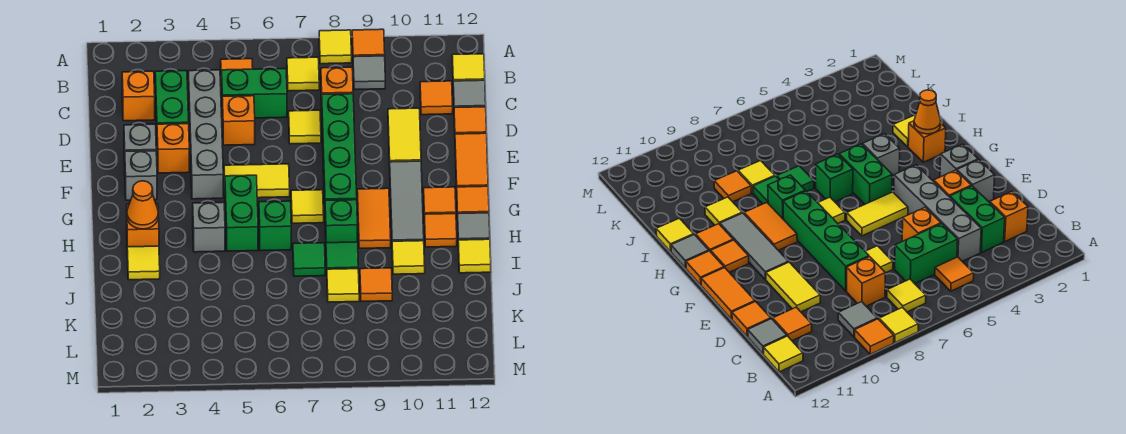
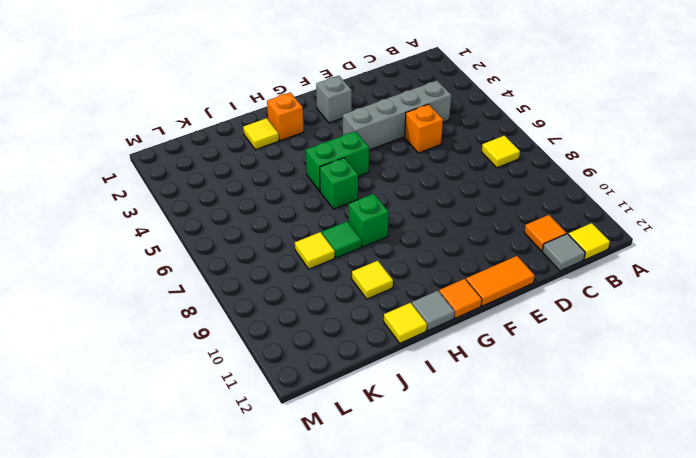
none -> yellow 1x1 tile [319,30,352,64]
none -> orange 1x1 tile [352,29,385,57]
none -> orange 1x1 tile [221,59,253,91]
none -> grey 1x1 tile [353,56,385,89]

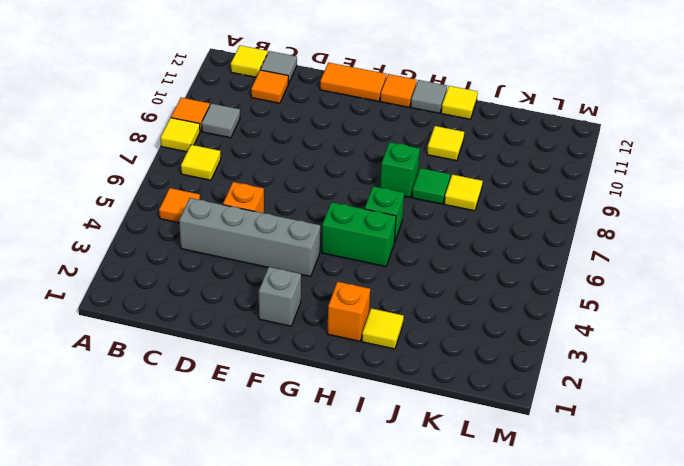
none -> orange 1x1 brick [122,71,155,121]
none -> green 1x2 brick [155,71,189,130]
none -> green 1x2 brick [221,69,287,118]
none -> orange 1x1 brick [321,67,353,110]

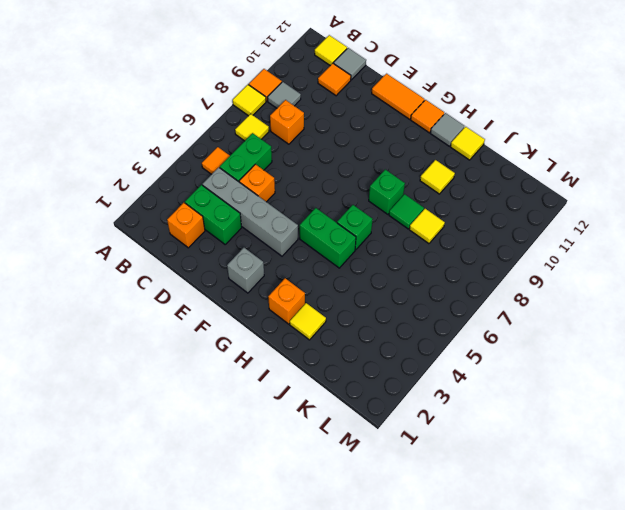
none -> yellow 1x1 tile [289,110,321,144]
none -> green 1x4 brick [322,94,357,204]
none -> yellow 1x2 tile [388,108,421,165]
none -> orange 1x1 tile [454,107,486,134]

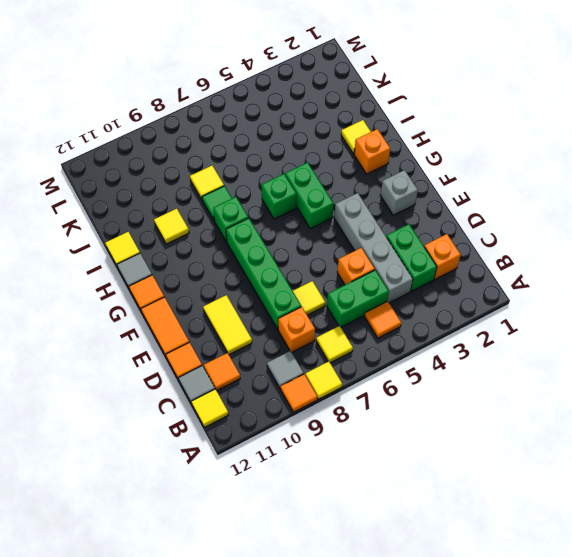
none -> grey 1x1 brick [124,124,156,165]
none -> orange 1x1 brick [157,124,189,173]
none -> yellow 1x2 tile [224,164,290,198]
none -> grey 1x3 tile [390,161,424,242]

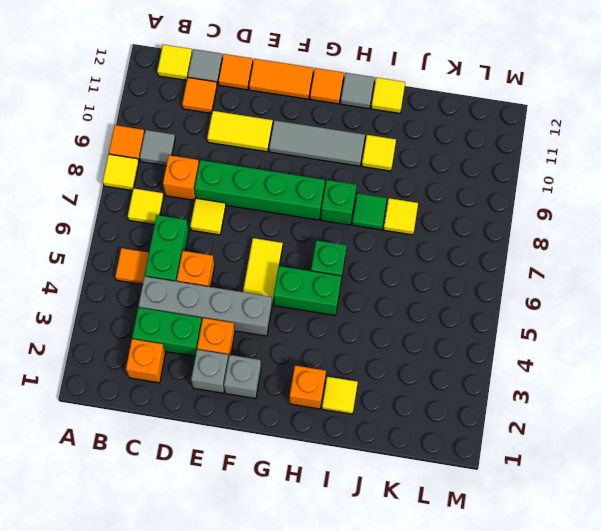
none -> yellow 1x1 tile [291,190,324,223]
none -> orange 1x2 tile [357,188,391,248]
none -> orange 1x1 tile [424,187,456,214]
none -> grey 1x1 brick [193,202,225,252]

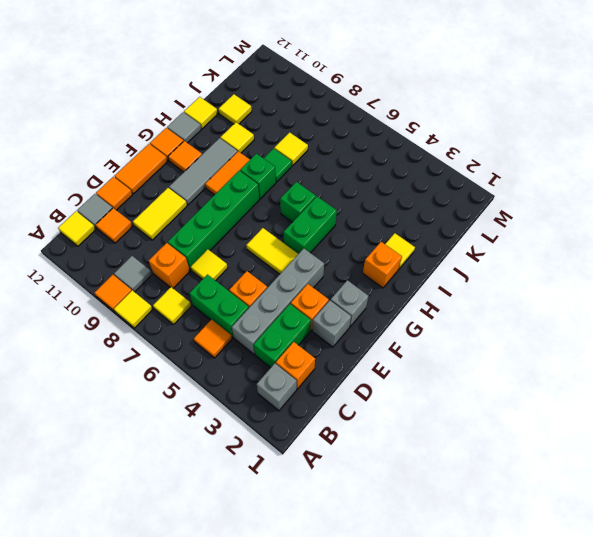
grey 1x1 brick [257,364,297,411] -> grey 1x1 brick moved to [193,202,225,252]
yellow 1x1 tile [219,94,252,124] -> yellow 1x1 tile moved to [291,190,324,223]
none -> orange 1x1 tile [424,214,457,247]
none -> green 1x1 tile [293,243,325,276]
none -> orange 1x1 tile [360,268,392,301]
none -> orange 1x1 cone [127,181,158,229]

